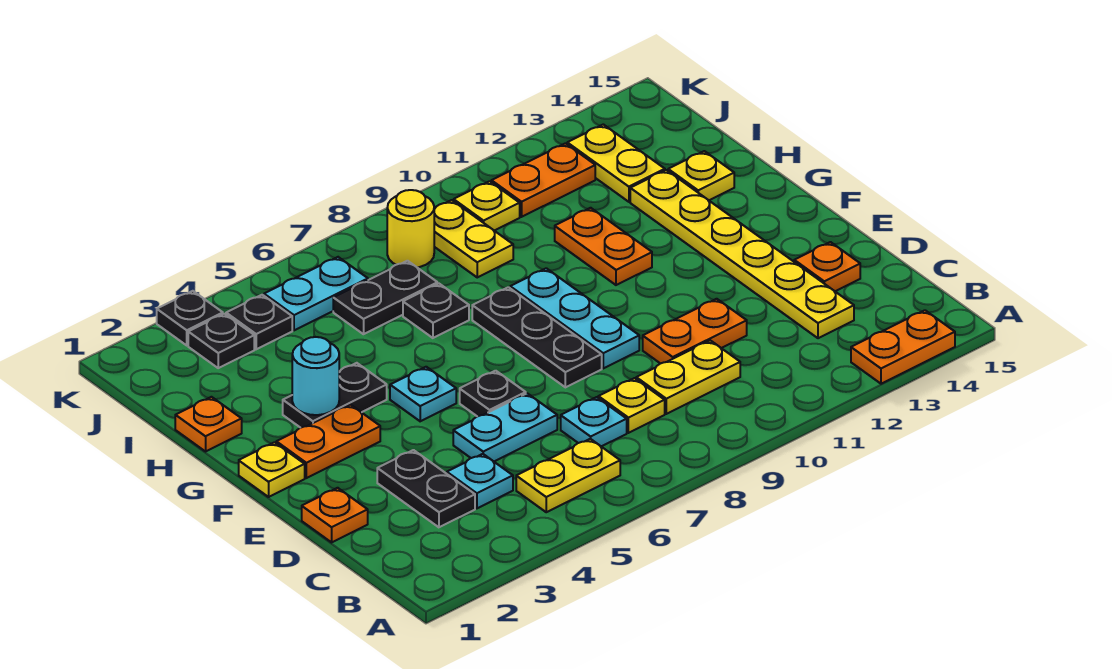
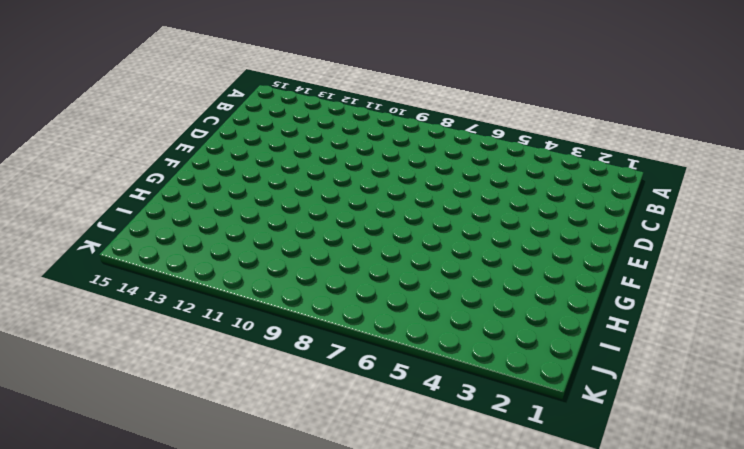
none -> orange 1x2 plate [851,310,955,384]
none -> yellow 1x2 plate [516,439,620,512]
none -> black 1x2 plate [377,450,475,527]
none -> cyan 1x1 plate [447,454,513,508]

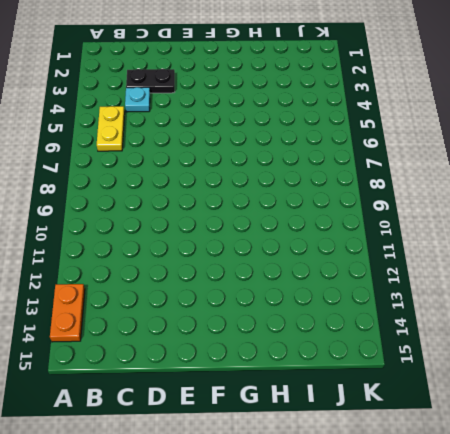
none -> cyan 1x1 plate [561,397,627,447]
none -> yellow 1x1 plate [598,378,665,433]
none -> yellow 1x2 plate [636,340,740,414]
none -> yellow 1x6 plate [630,170,854,338]

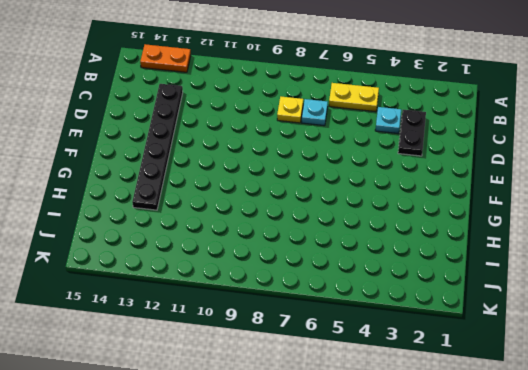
black 1x6 plate [132,84,183,210] -> yellow 1x6 plate [630,170,854,338]
none -> yellow 1x2 plate [636,340,740,414]
none -> orange 1x1 plate [302,488,368,542]
none -> cyan 1x2 plate [453,393,557,461]
none -> orange 1x2 plate [643,299,747,364]

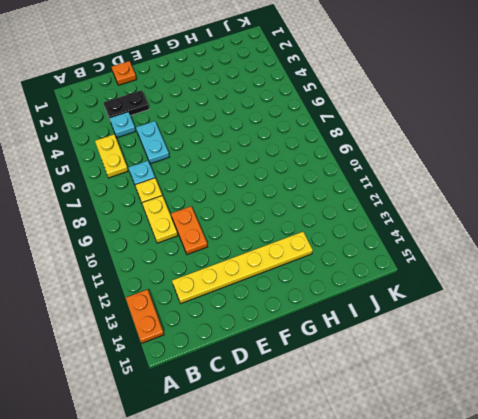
none -> orange 1x1 plate [794,242,860,291]
none -> black 1x1 plate [460,371,526,416]
none -> black 1x3 plate [472,287,602,387]
none -> cyan 1x3 plate [510,268,639,368]

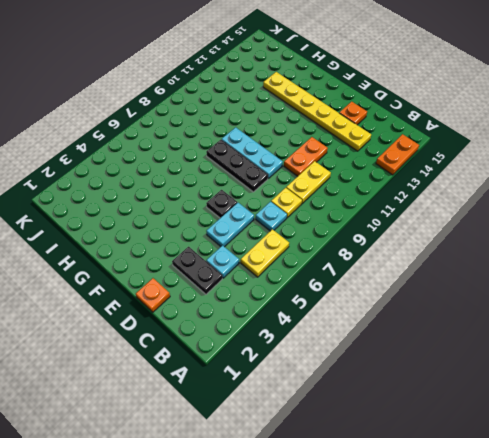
none -> yellow 1x1 plate [239,442,305,497]
none -> orange 1x2 plate [276,405,380,478]
none -> cyan 1x1 plate [390,367,456,421]
none -> black 1x2 plate [283,363,387,428]

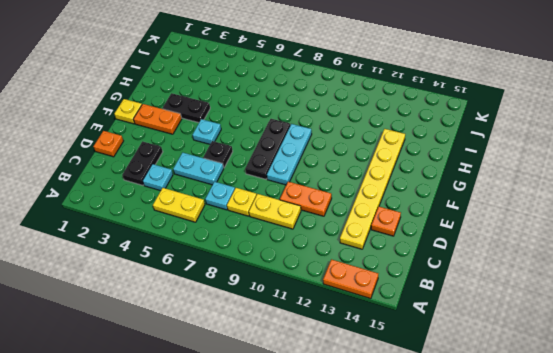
none -> orange 1x2 plate [555,208,652,285]
none -> orange 1x1 plate [175,397,242,451]
none -> black 1x1 plate [403,284,469,338]
none -> yellow 1x1 plate [668,151,734,200]

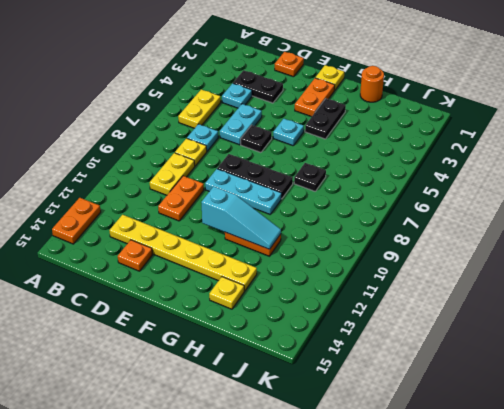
cyan 1x3 slope [201,186,281,249] -> none
orange 1x1 round brick [360,66,384,102] -> orange 1x1 plate [175,397,242,451]
none -> black 1x2 plate [333,261,437,334]
none -> yellow 1x2 plate [434,200,513,277]
none -> yellow 1x2 plate [567,124,665,202]
none -> black 1x1 plate [188,314,254,368]

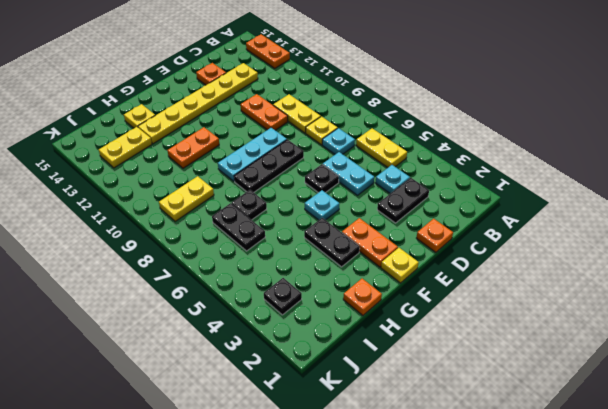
none -> black 1x1 plate [226,295,292,349]
none -> cyan 1x2 plate [264,257,368,330]
none -> yellow 1x1 round brick [387,190,434,267]
none -> yellow 1x1 plate [454,181,520,231]

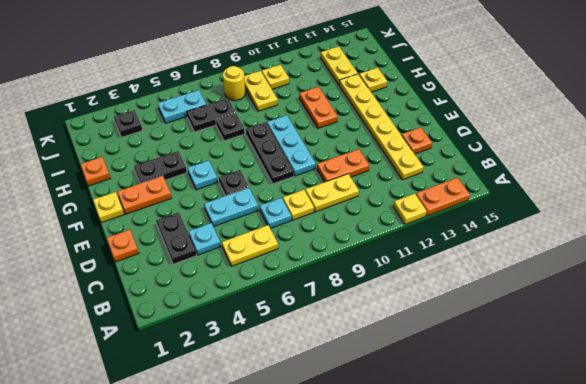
yellow 1x1 plate [393,194,427,224] -> none
none -> black 1x1 plate [226,295,292,349]
none -> orange 1x2 plate [491,143,595,217]
none -> black 1x1 plate [157,291,223,345]
none -> cyan 1x1 round brick [292,337,339,415]

